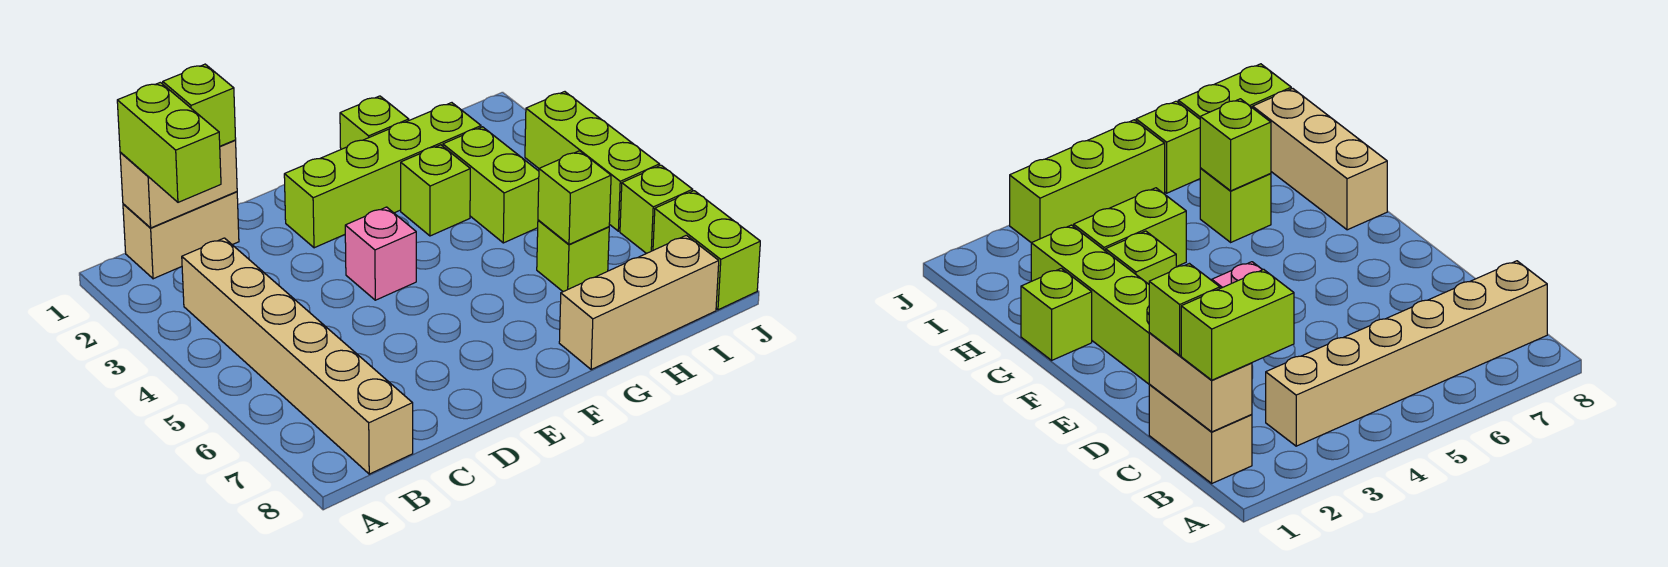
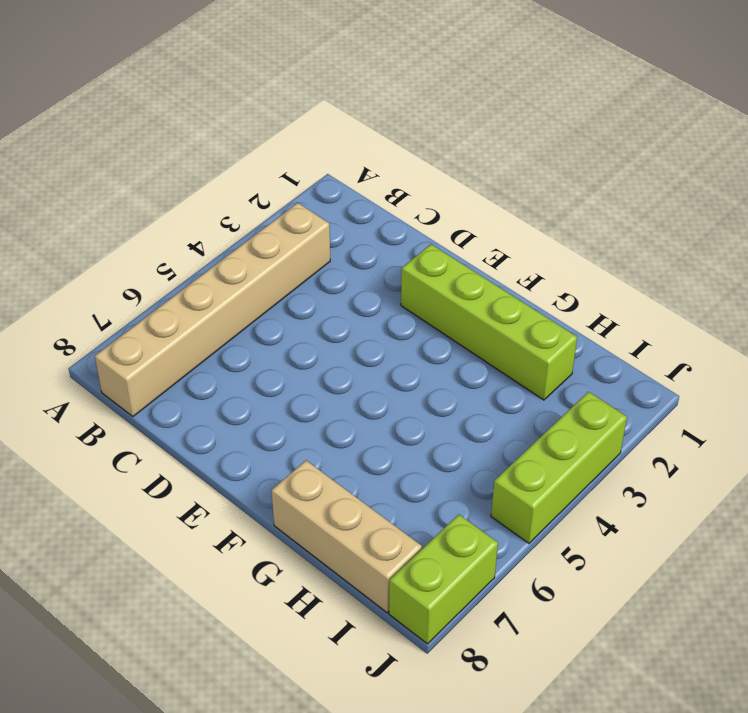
none -> tan 1x2 brick [123,192,239,279]
none -> pink 1x1 brick [345,207,416,300]
none -> lime 1x1 brick [340,96,409,149]

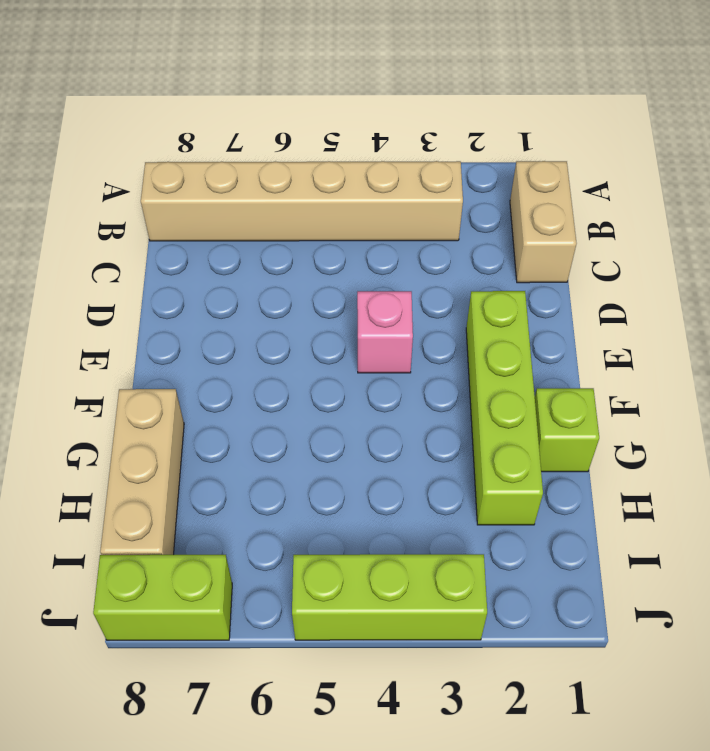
none -> lime 1x1 brick [401,145,470,236]
none -> lime 1x2 brick [443,127,539,243]
none -> lime 1x1 brick [537,220,609,292]

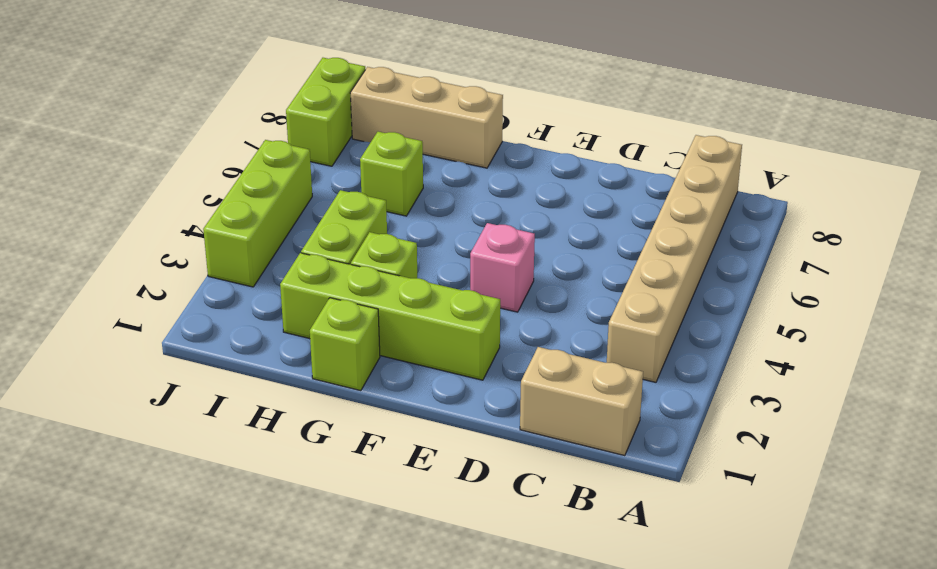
none -> lime 1x1 brick [620,165,693,254]
none -> tan 1x2 brick [120,140,237,228]
none -> lime 1x1 brick [538,151,611,244]

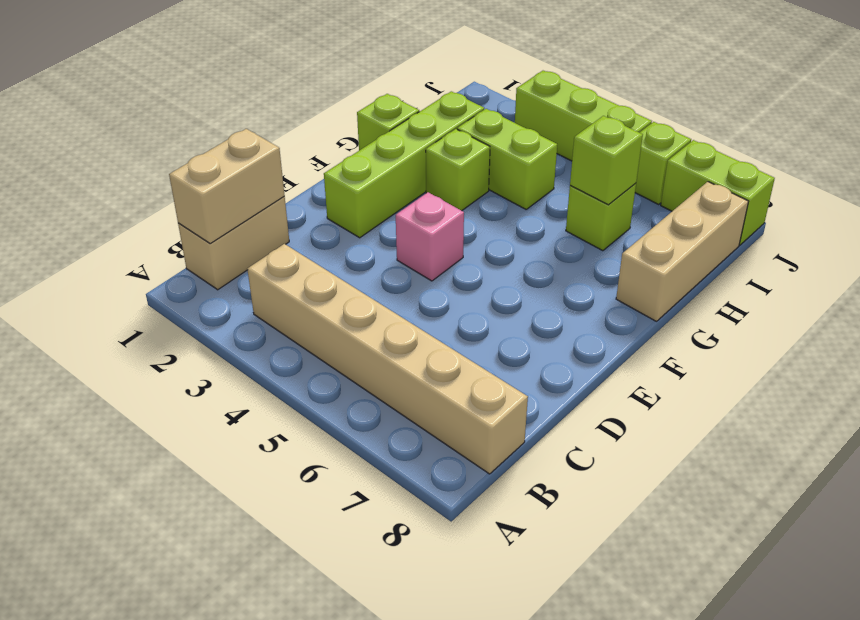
none -> lime 1x2 brick [117,82,221,202]
none -> lime 1x1 brick [163,64,236,146]

